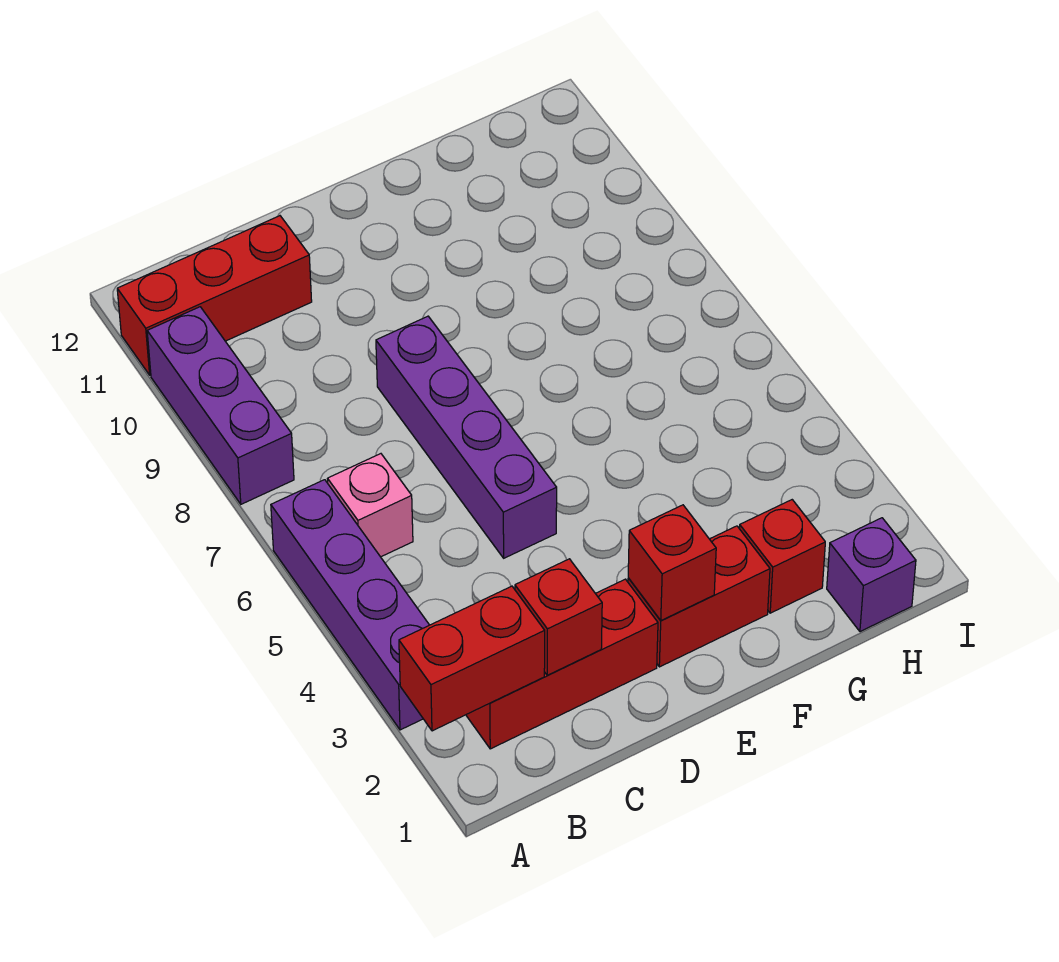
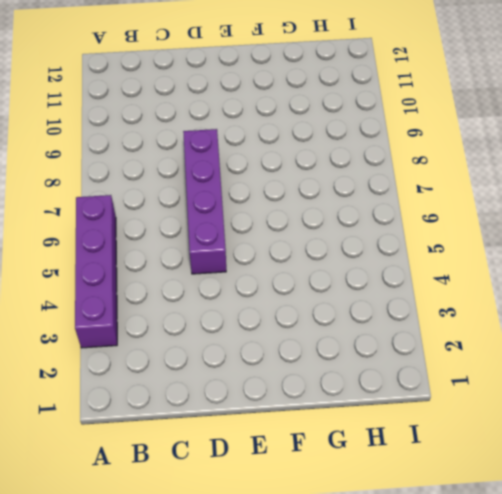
none -> purple 1x3 brick [147,307,294,504]
none -> red 1x3 brick [117,216,312,375]
none -> red 1x3 brick [466,579,658,749]

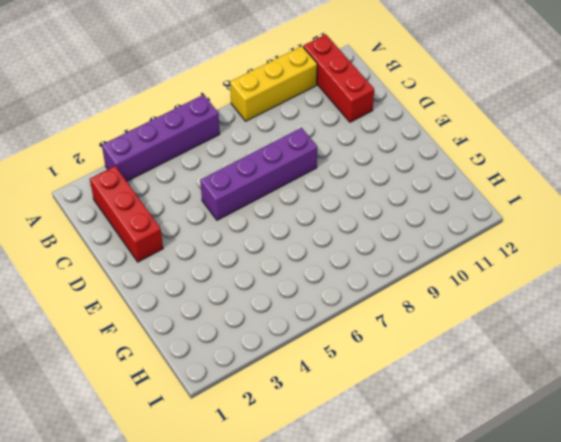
yellow 1x3 brick [230,46,317,121] -> purple 1x3 brick [147,307,294,504]
none -> pink 1x1 brick [328,454,413,557]
none -> red 1x2 brick [628,526,770,667]
none -> red 1x1 brick [740,500,825,613]

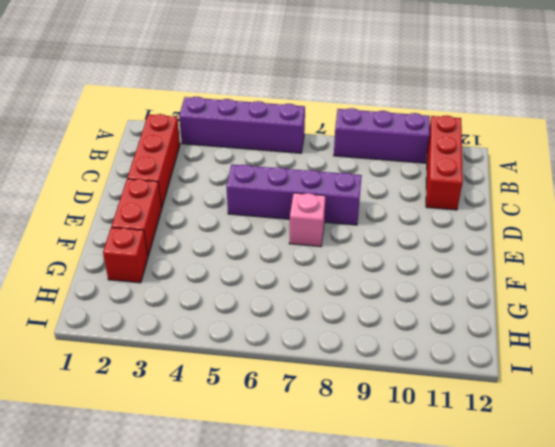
pink 1x1 brick [289,193,326,247] -> pink 1x1 brick moved to [328,454,413,557]
none -> purple 1x1 brick [827,518,916,632]
none -> red 1x2 brick [399,586,545,731]
none -> red 1x1 brick [515,559,602,675]

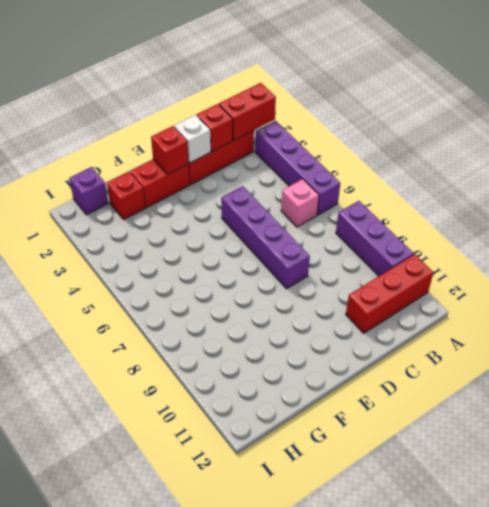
white 1x1 brick [174,115,211,163] -> none

